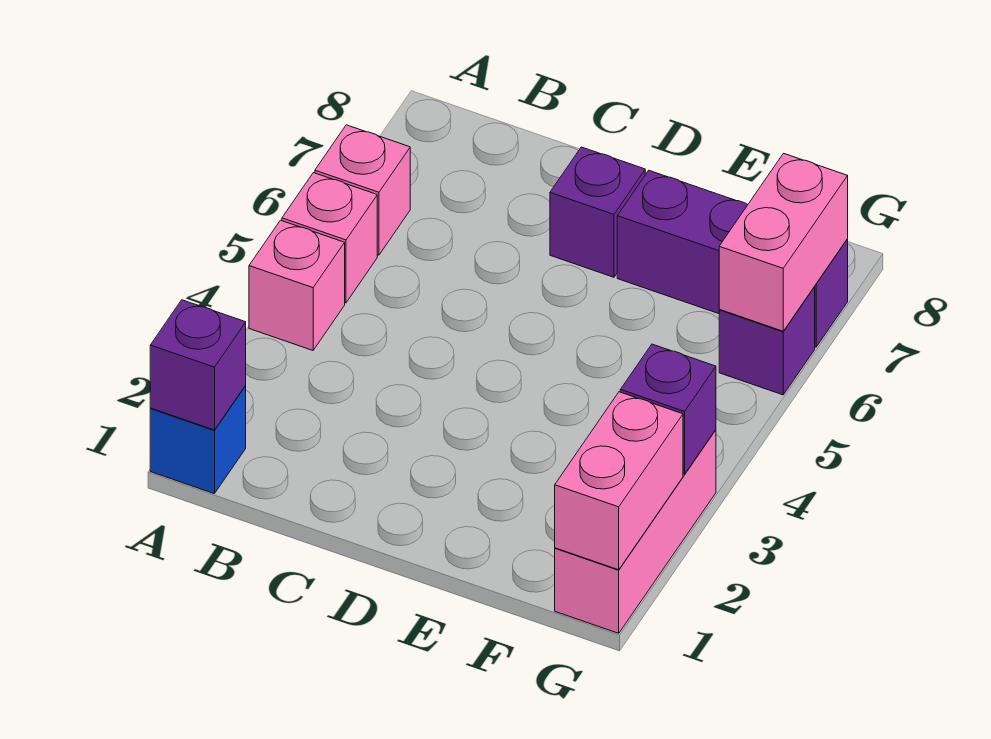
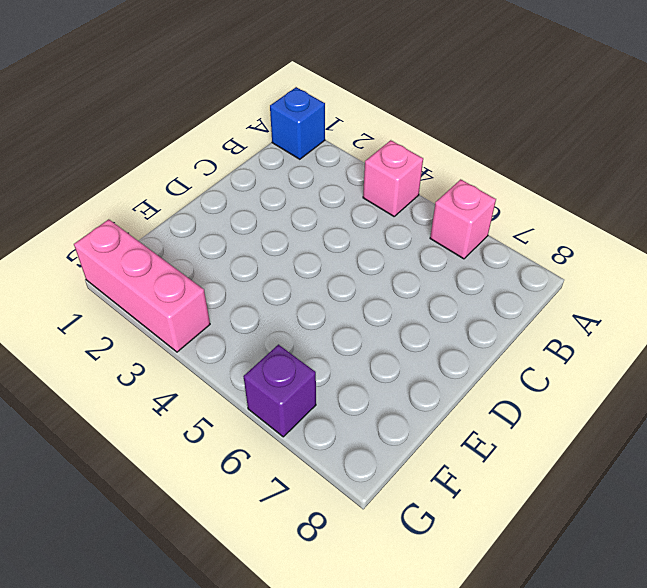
none -> pink 1x1 brick [282,173,377,303]
none -> purple 1x1 brick [550,147,645,277]
none -> purple 1x3 brick [617,171,848,347]

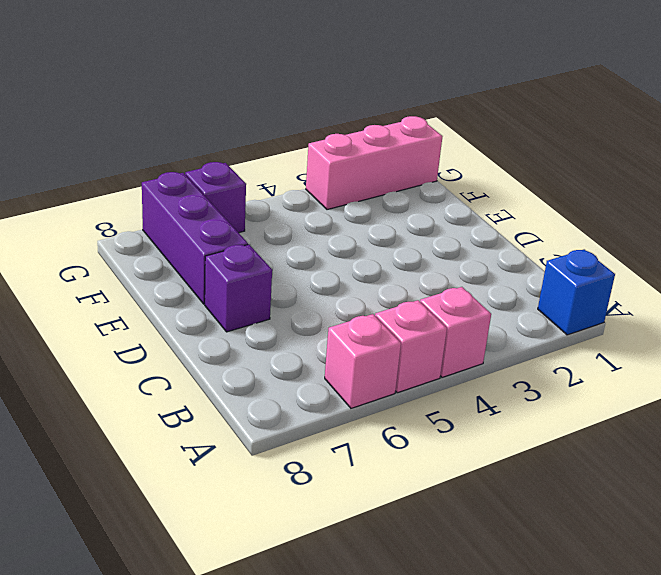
none -> purple 1x1 brick [150,300,246,430]
none -> pink 1x2 brick [555,392,683,570]
none -> purple 1x1 brick [620,344,716,474]

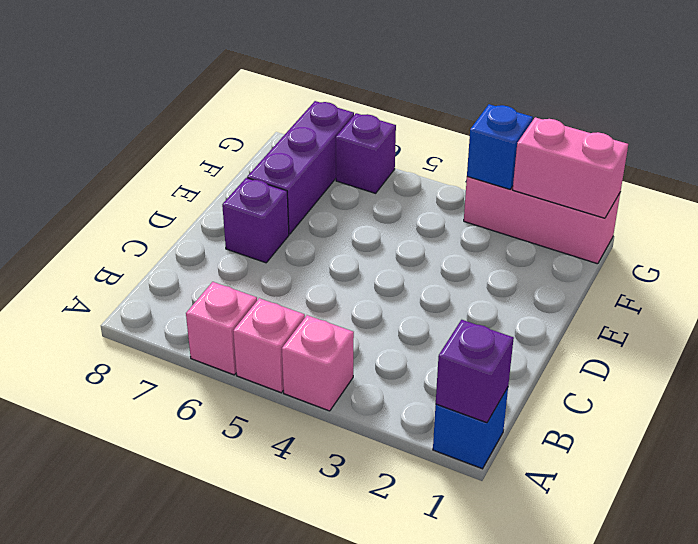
blue 1x1 brick [467,104,533,189] -> purple 1x1 brick [620,344,716,474]
none -> pink 1x2 brick [719,153,848,331]

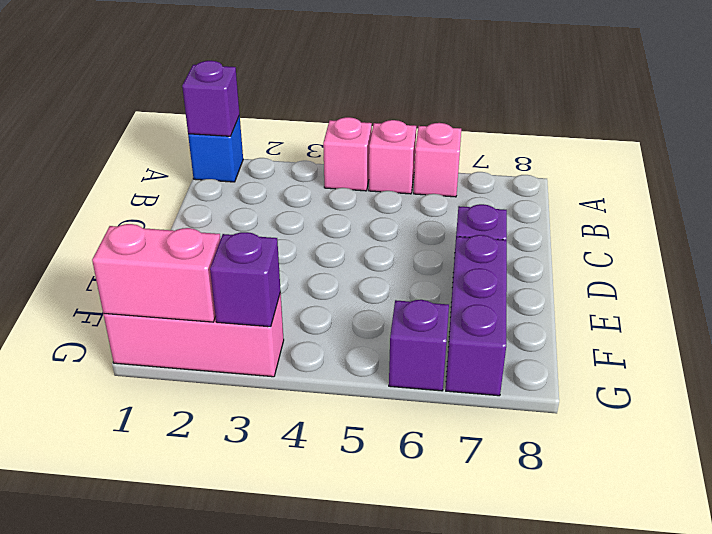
none -> pink 1x2 brick [719,153,848,331]

